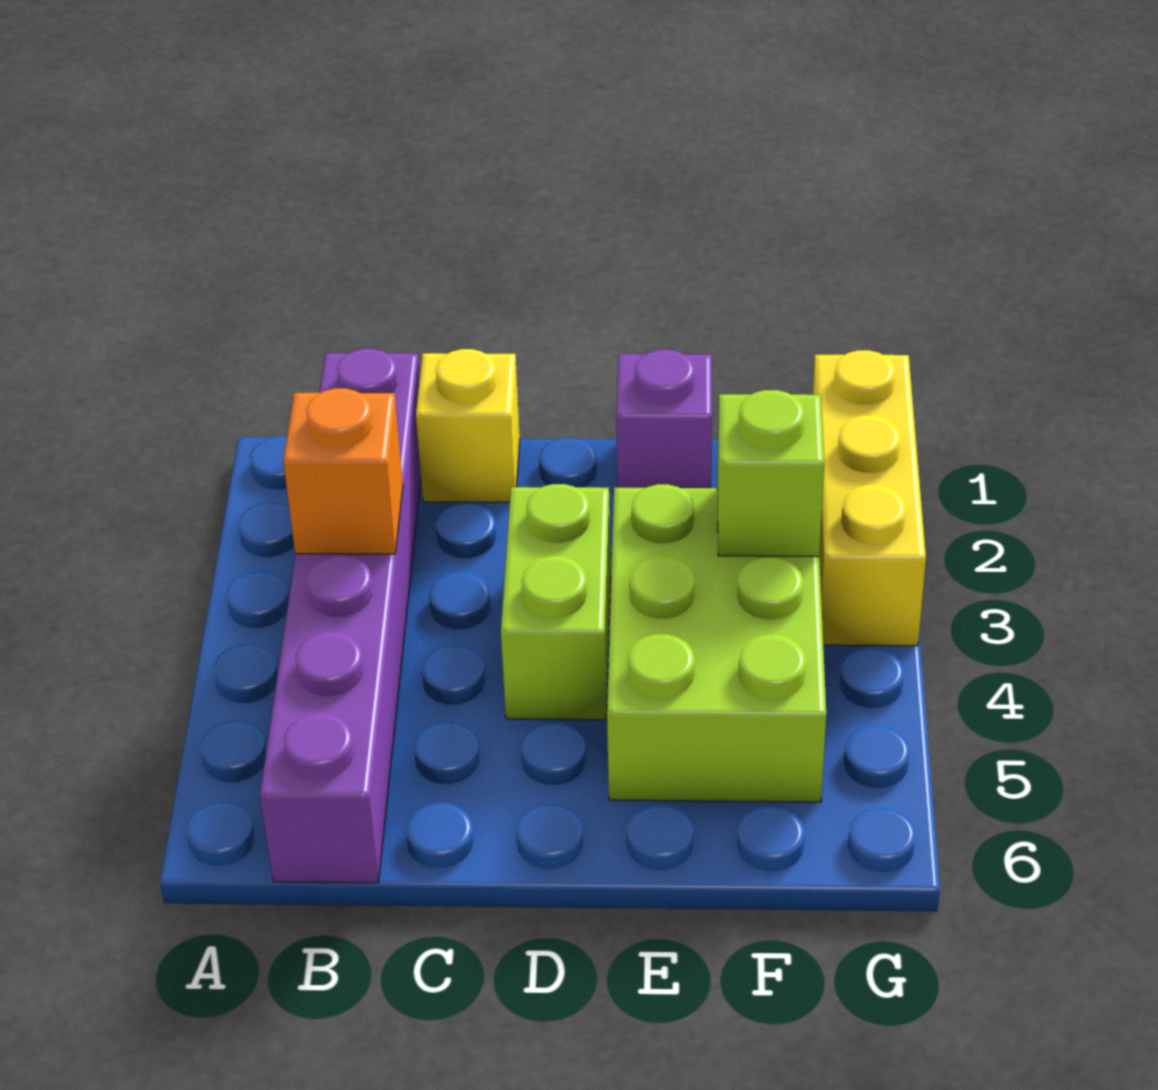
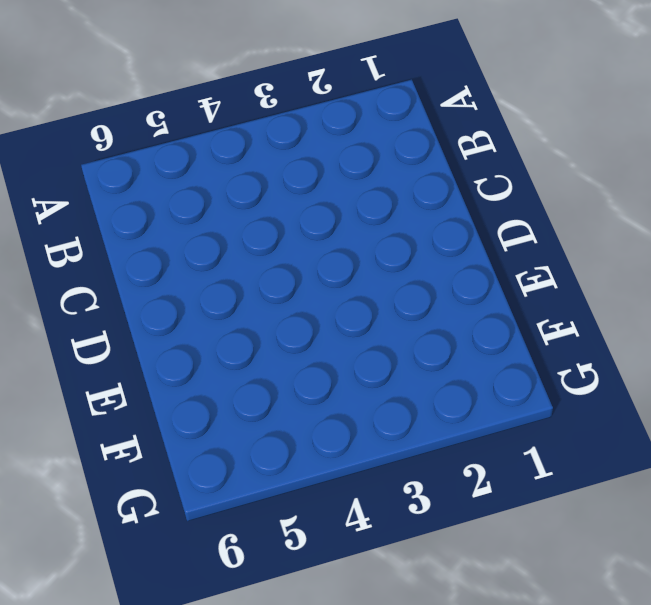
none -> purple 1x6 brick [260,349,421,883]
none -> yellow 1x1 brick [416,349,520,502]

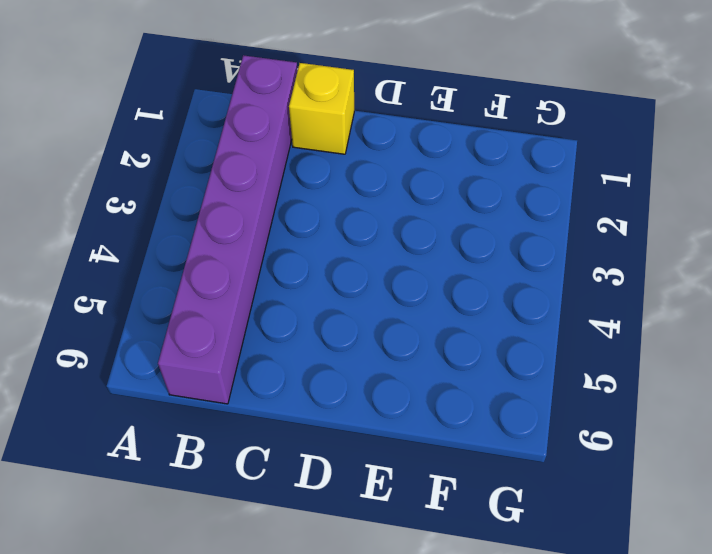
none -> lime 1x2 brick [501,484,611,720]
none -> purple 1x1 brick [616,350,712,488]

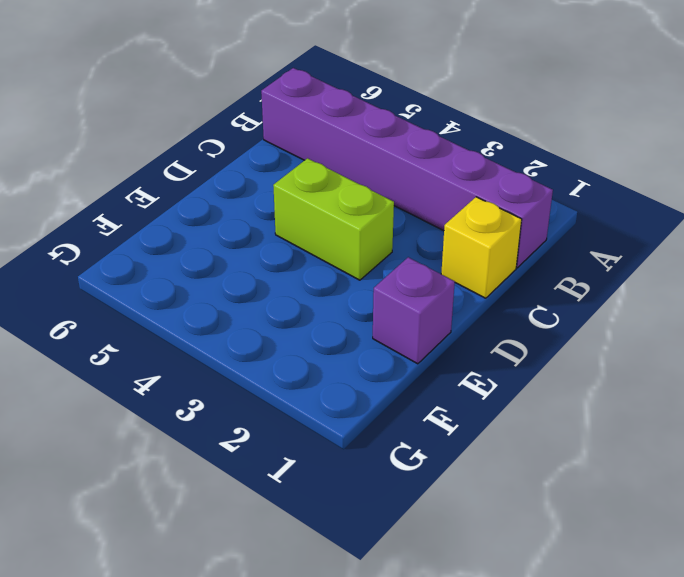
none -> lime 2x3 brick [607,484,826,802]
none -> yellow 1x3 brick [813,350,926,646]

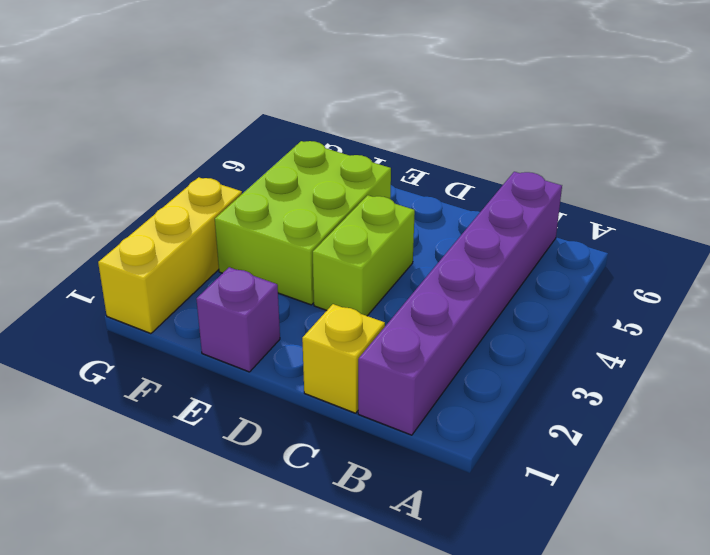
none -> orange 1x1 brick [283,388,403,554]
none -> lime 1x1 brick [717,390,824,557]

